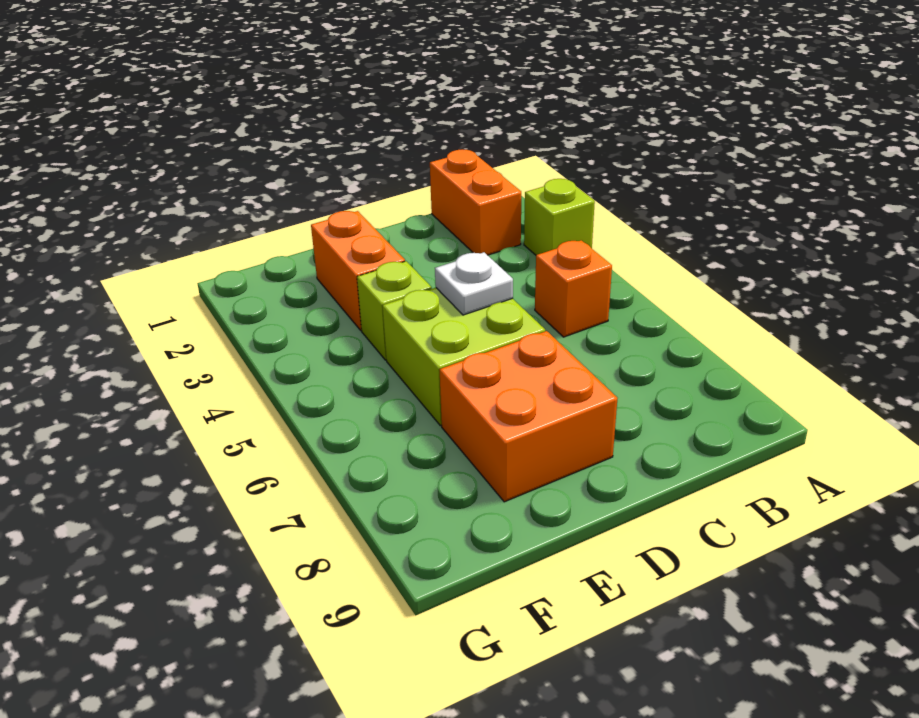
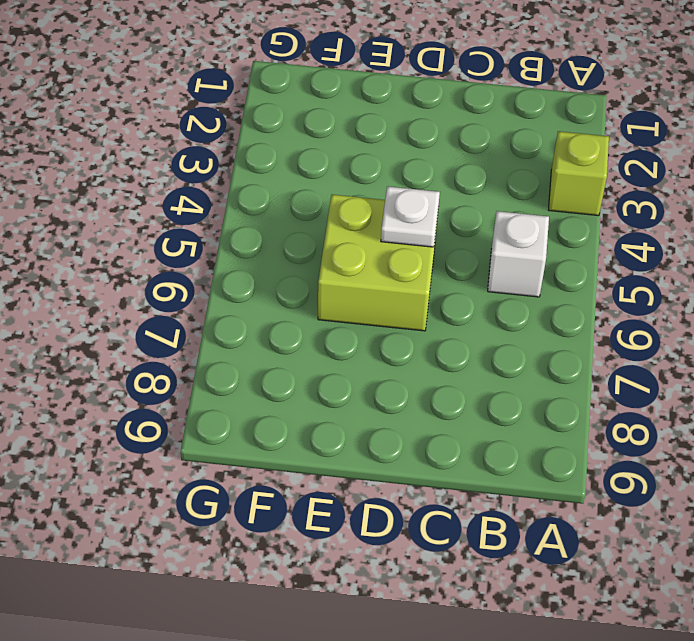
white 1x1 brick [488,211,549,297] -> orange 1x1 brick [535,240,612,337]
none -> orange 1x2 brick [430,149,521,255]
none -> orange 2x2 brick [439,331,617,502]

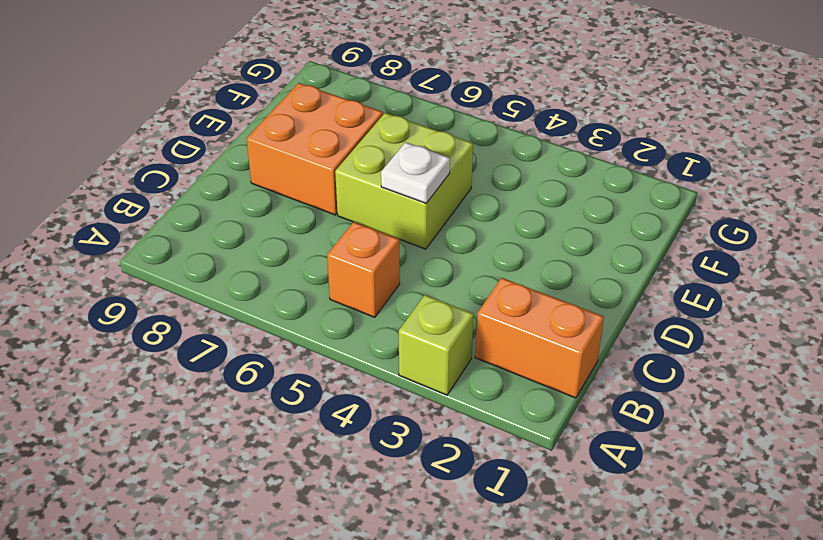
none -> orange 1x2 brick [311,211,405,330]
none -> lime 1x1 brick [357,261,432,360]

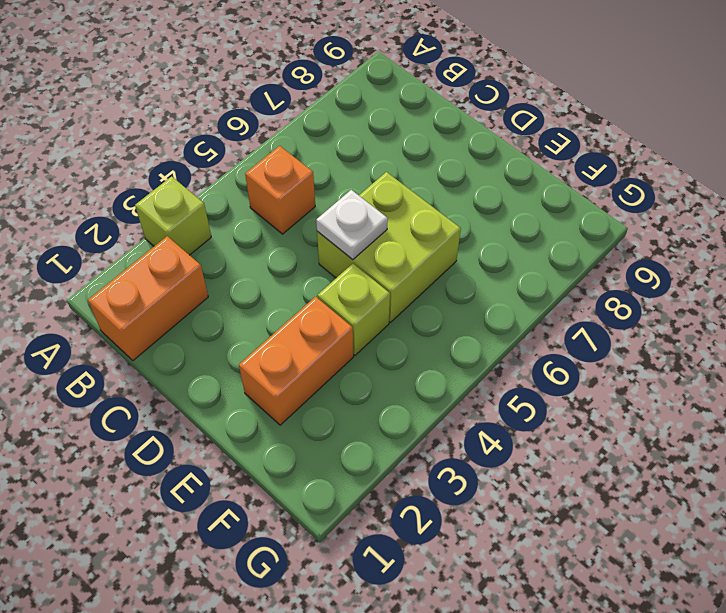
none -> orange 2x2 brick [439,331,617,502]

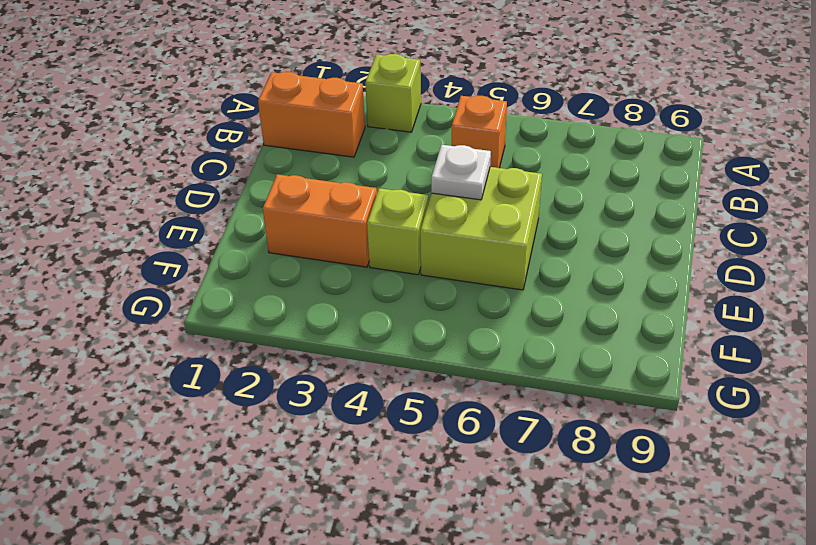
none -> orange 2x2 brick [439,331,617,502]

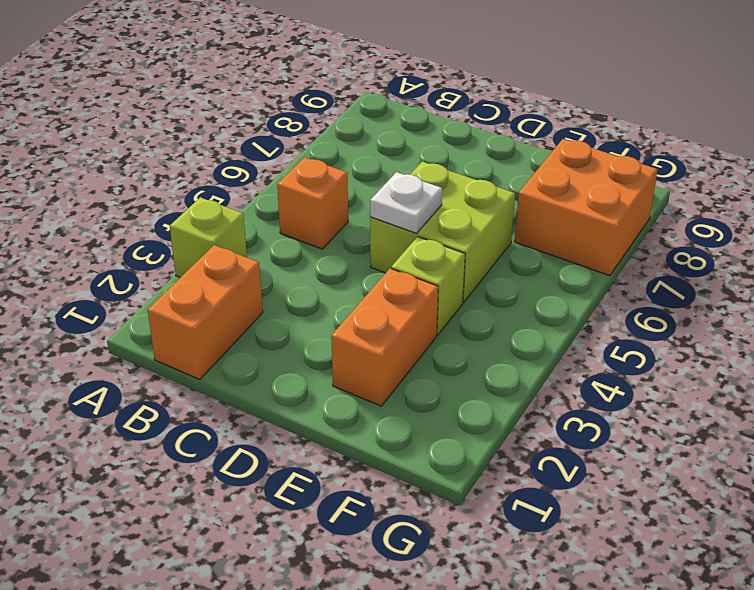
orange 2x2 brick [515,139,658,276] -> orange 2x2 brick moved to [439,331,617,502]

